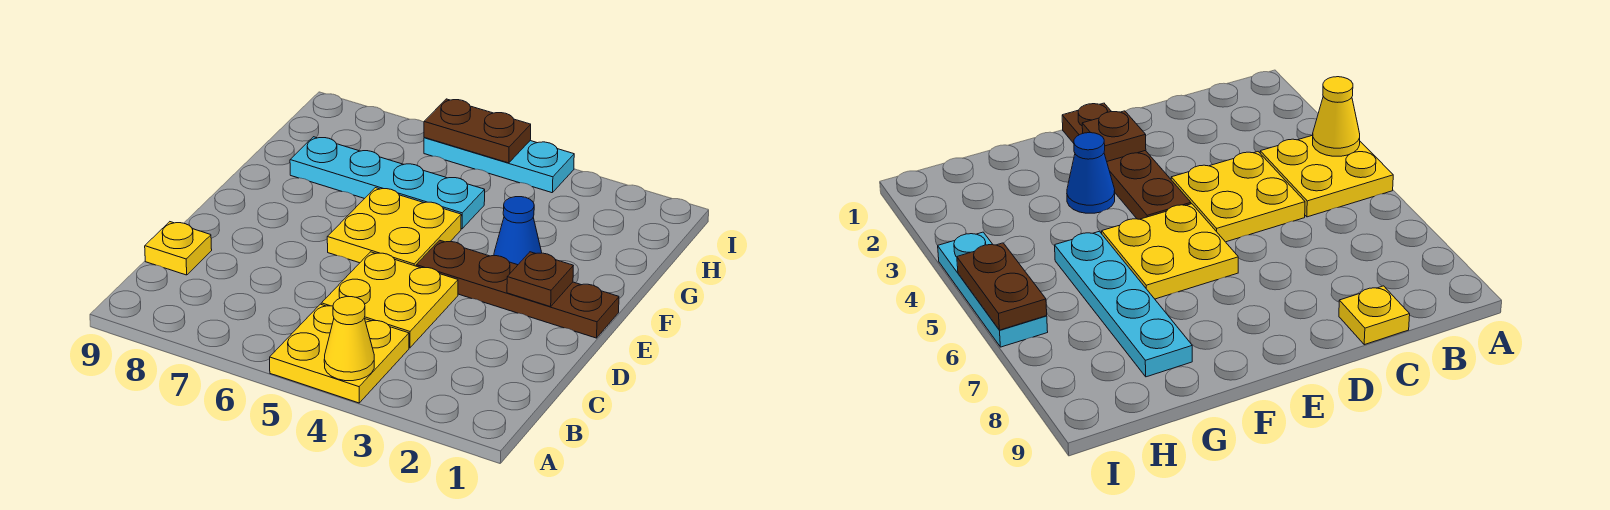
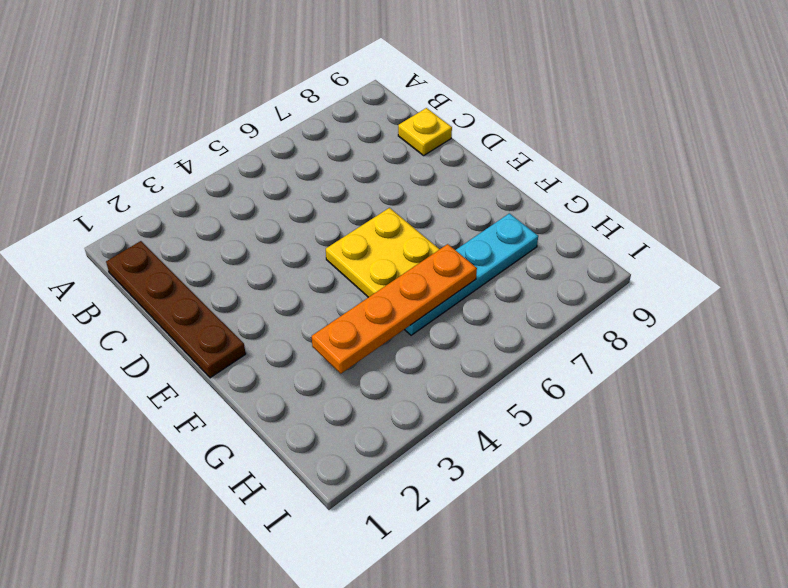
brown 1x4 plate [106,241,246,378] -> brown 1x4 plate turned to [416,240,619,338]
orange 1x4 plate [312,244,477,374] -> none
none -> yellow 2x2 plate [270,304,409,403]
none -> yellow 2x2 plate [321,252,458,348]

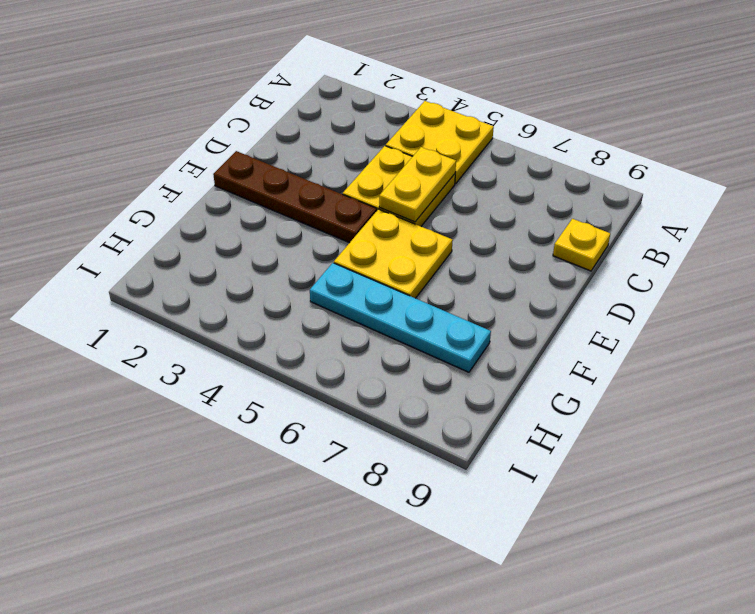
yellow 1x2 plate [379,147,456,222] -> none
none -> blue 1x1 cone [494,197,542,265]
none -> cyan 1x3 plate [424,137,574,193]

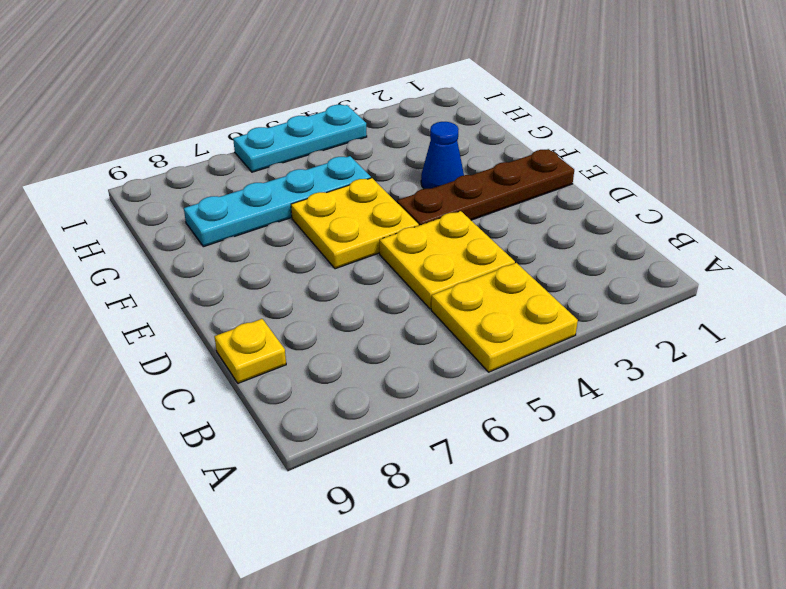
none -> yellow 1x1 cone [324,297,374,381]
none -> brown 1x1 plate [507,252,573,307]

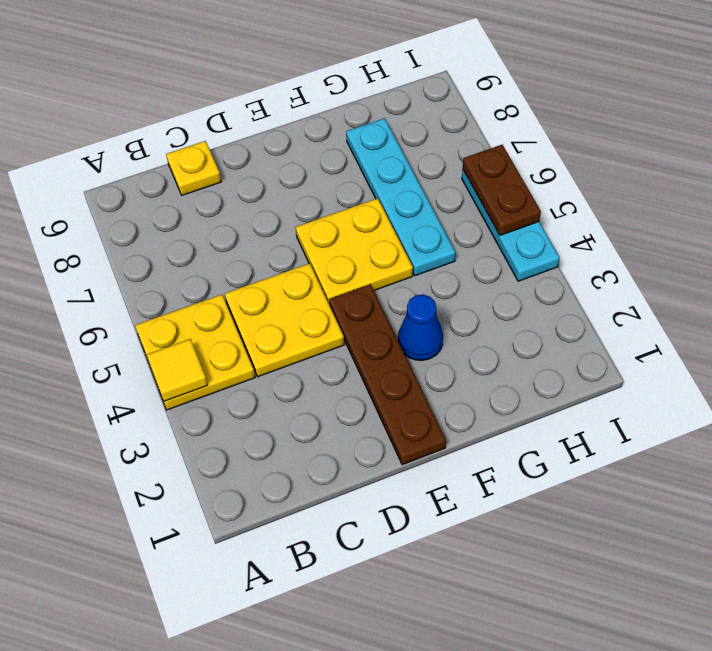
yellow 1x1 tile [147,339,208,401] -> yellow 1x1 cone [324,297,374,381]
none -> brown 1x1 plate [507,252,573,307]

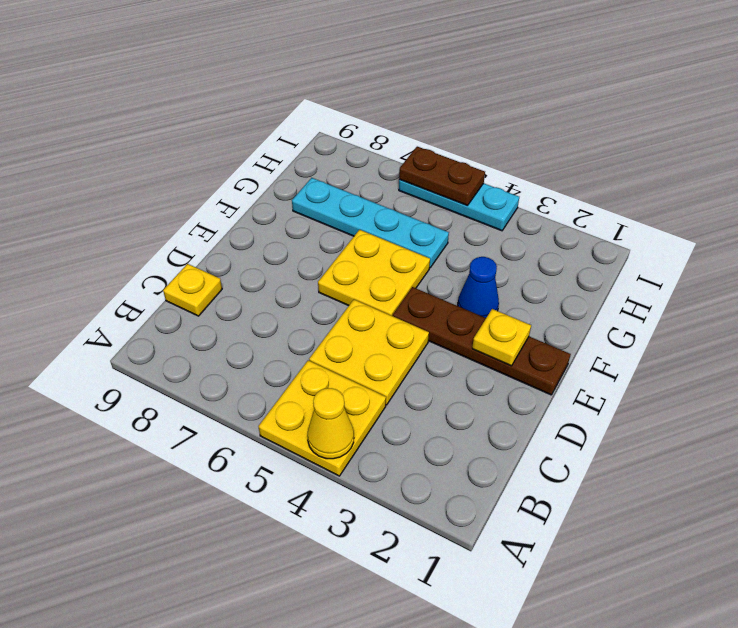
yellow 1x1 plate [472,309,531,366] -> brown 1x1 plate [507,252,573,307]

